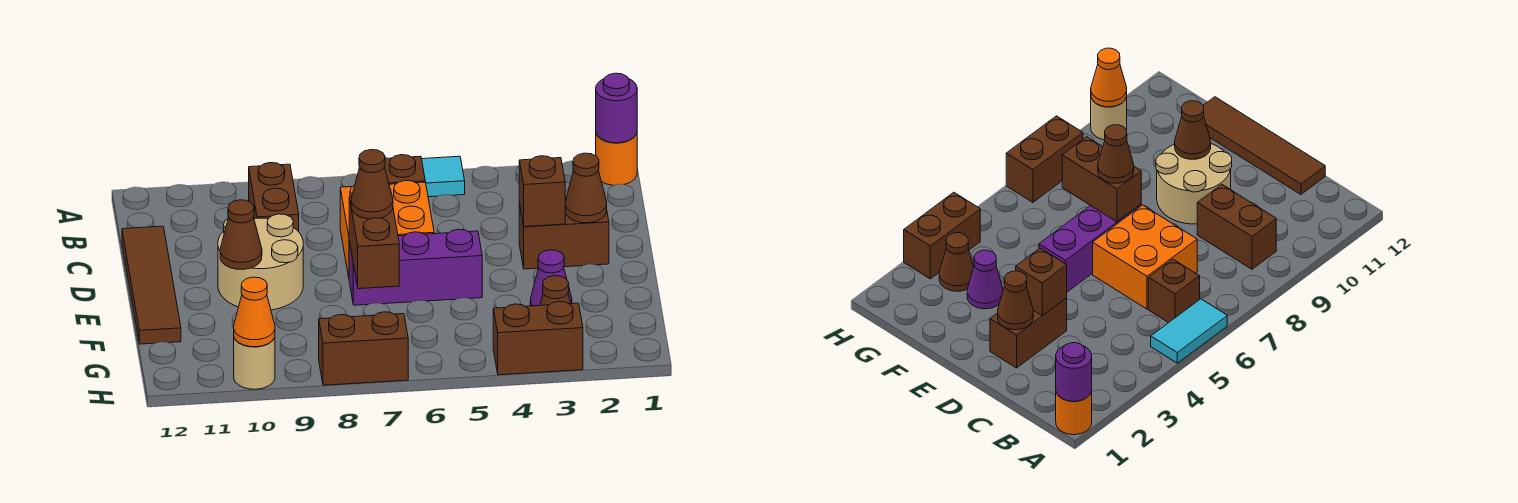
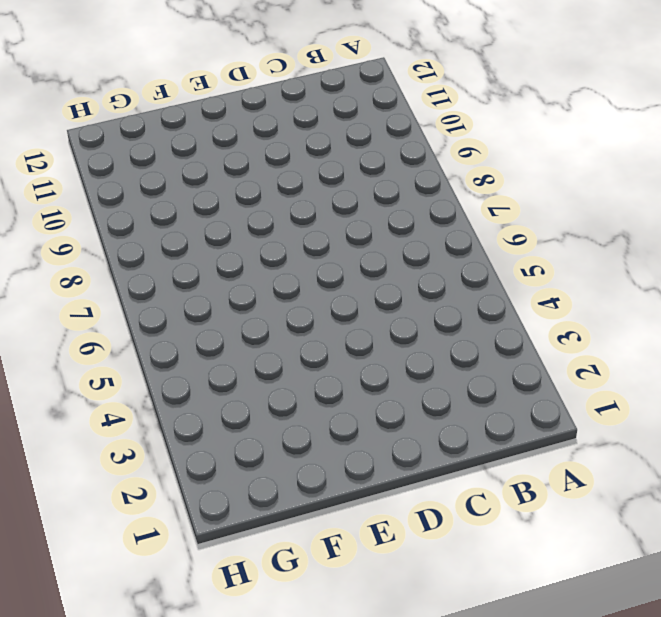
none -> orange 1x1 round brick [596,134,637,185]
none -> cyan 1x2 tile [422,156,465,197]
none -> brown 1x1 brick [385,155,425,184]

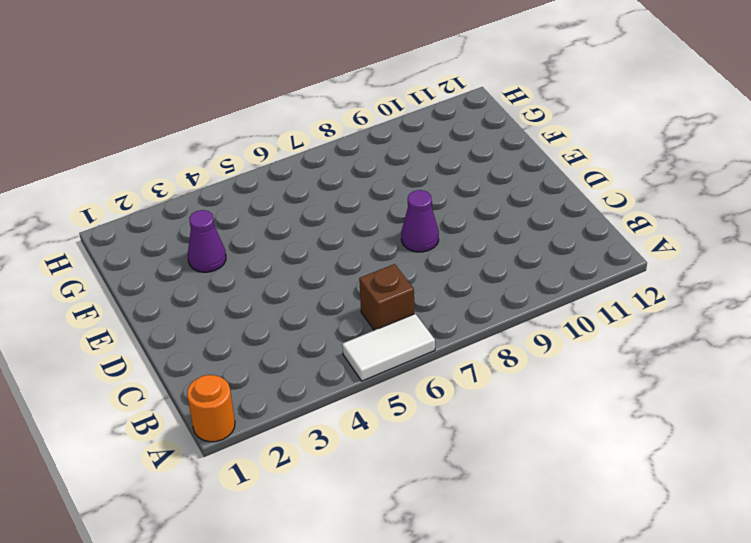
white 1x2 tile [342,314,435,381] -> cyan 1x2 tile [422,156,465,197]
purple 1x1 cone [401,190,439,252] -> none
none -> brown 1x2 brick [249,163,299,232]
none -> orange 2x2 brick [340,180,434,277]
none -> brown 1x4 tile [122,226,181,344]

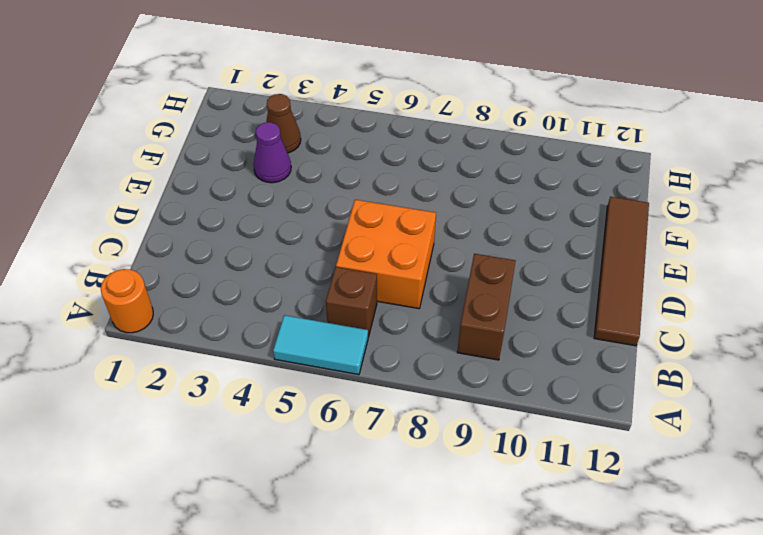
none -> brown 1x2 brick [519,200,609,269]
none -> tan 2x2 round brick [218,214,303,310]
none -> purple 1x3 brick [349,229,482,305]

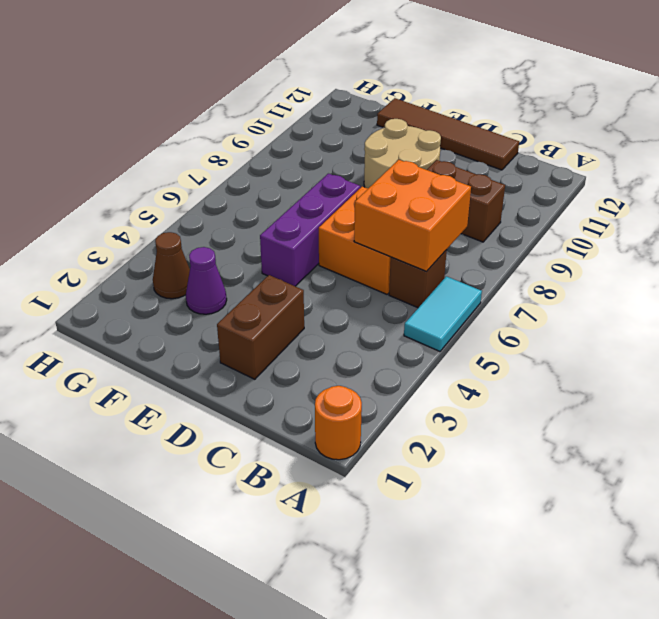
orange 2x2 brick [354,160,471,272] -> none
none -> brown 1x2 brick [493,301,583,375]
none -> brown 1x2 brick [319,312,408,385]
none -> tan 1x1 round brick [234,338,275,389]

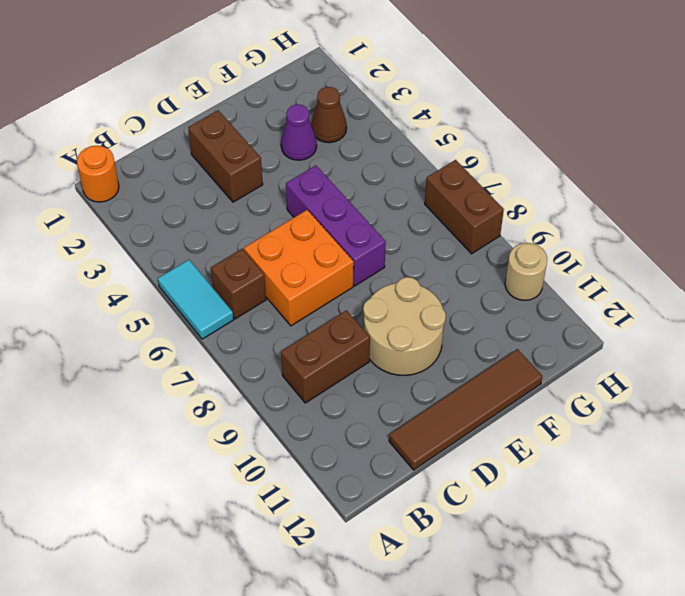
none -> brown 1x2 brick [493,301,583,375]
none -> purple 1x1 round brick [596,73,637,143]
none -> brown 1x1 cone [565,153,607,223]

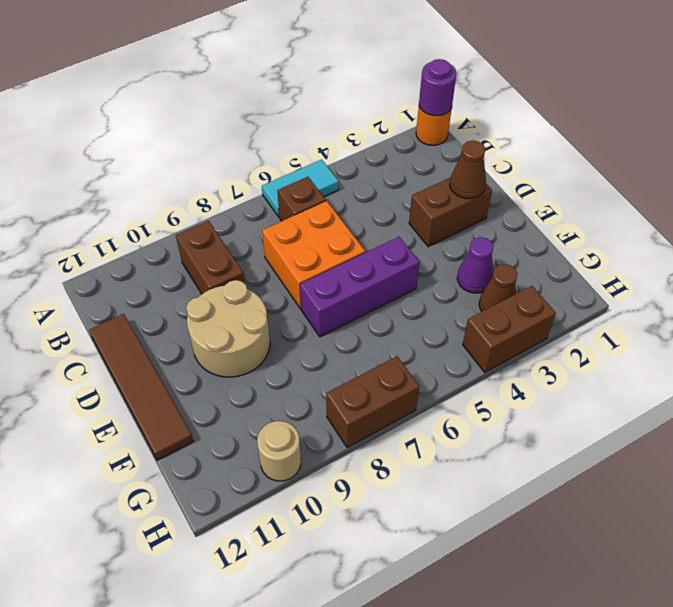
none -> brown 1x1 brick [519,156,565,227]
none -> brown 1x2 brick [349,196,399,289]
none -> brown 1x1 cone [220,200,262,269]

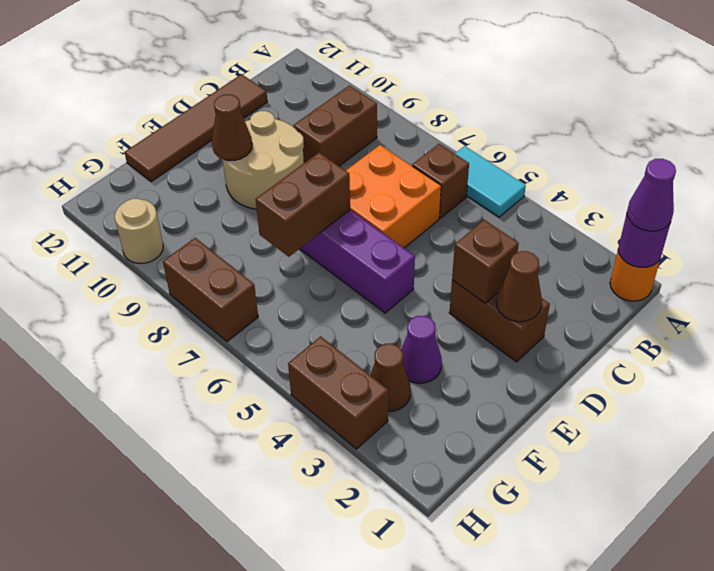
purple 1x1 cone [627,159,676,231] -> none
none -> orange 1x1 cone [234,277,275,347]
none -> brown 1x1 cone [351,150,393,219]

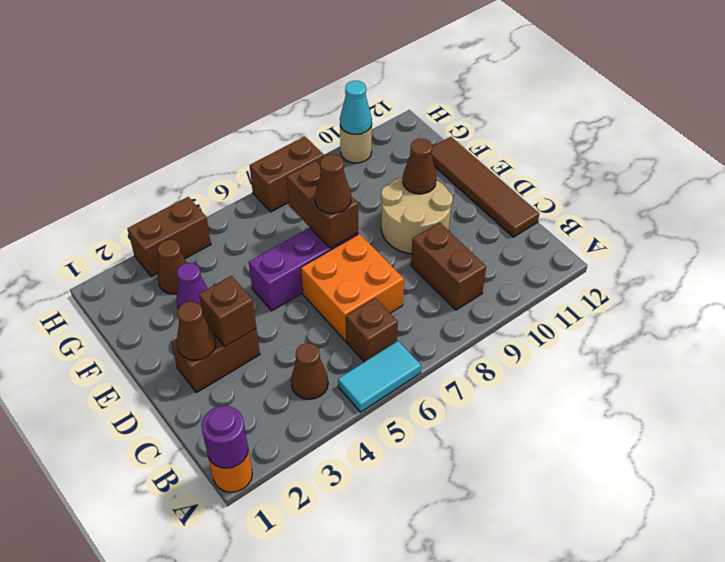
brown 1x1 cone [291,343,328,399] -> none
cyan 1x1 cone [340,81,372,134] -> orange 1x1 cone [234,277,275,347]

